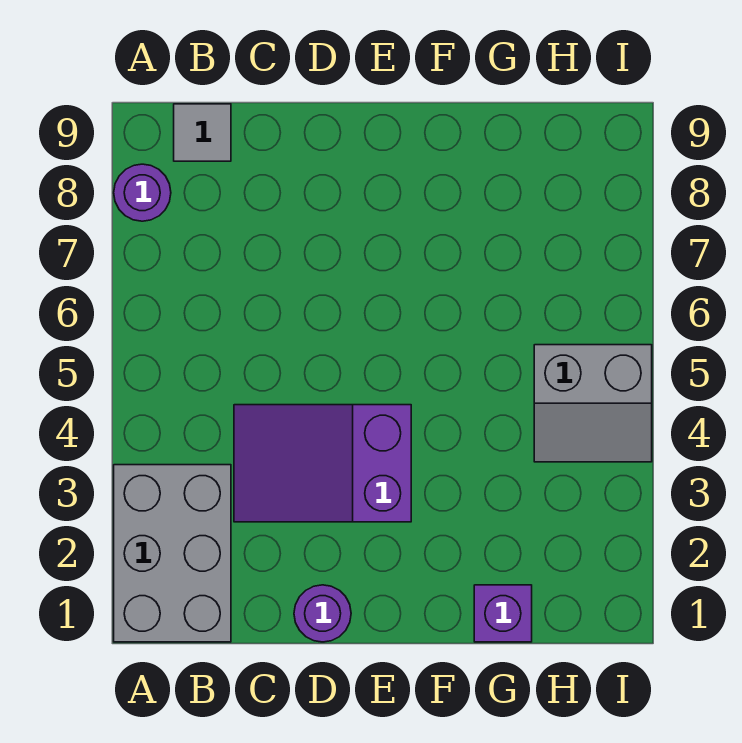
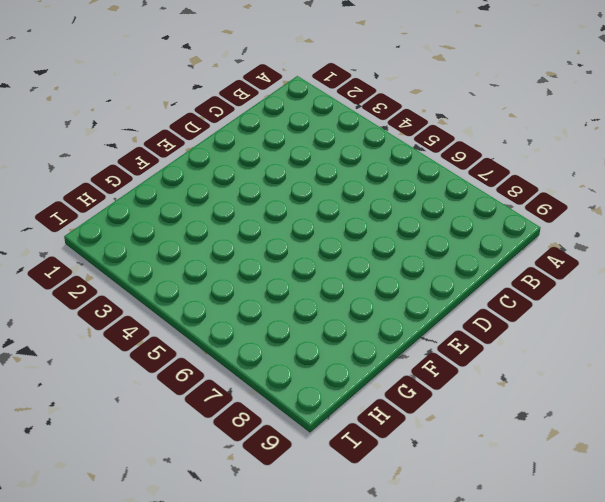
none -> grey 2x3 brick [114,465,231,642]
none -> purple 1x1 round brick [114,164,171,221]

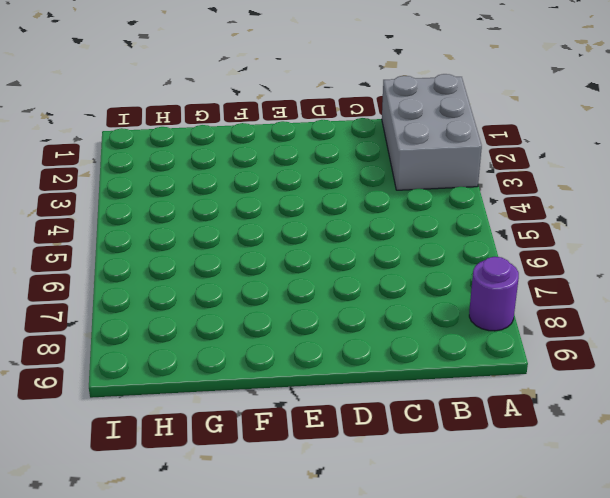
none -> grey 1x1 tile [174,104,231,161]
none -> purple 2x3 slope [234,405,411,522]

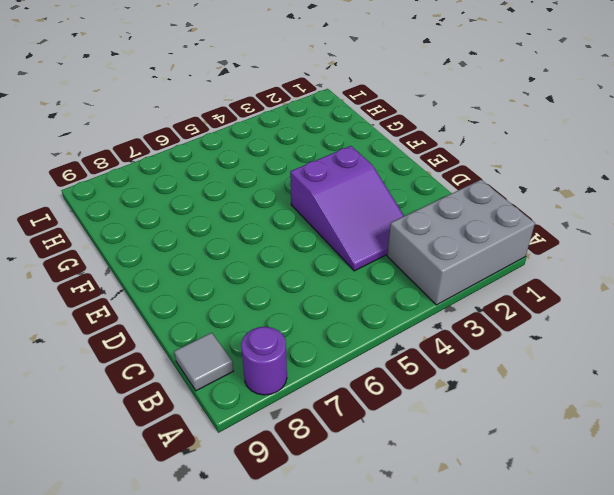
none -> purple 1x1 round brick [294,585,351,642]
none -> purple 1x1 brick [474,585,532,642]

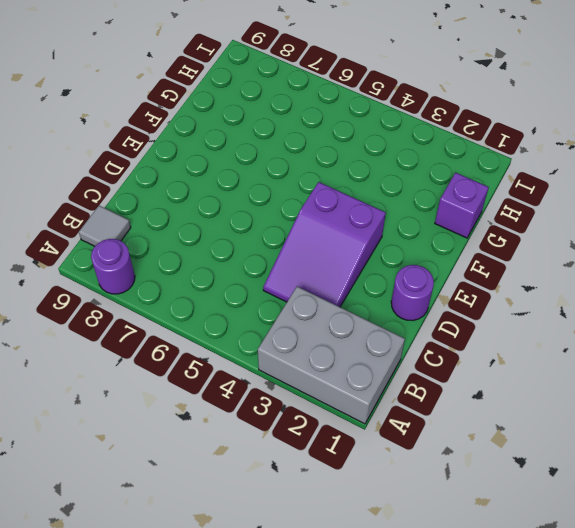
none -> grey 2x2 slope [534,345,652,462]

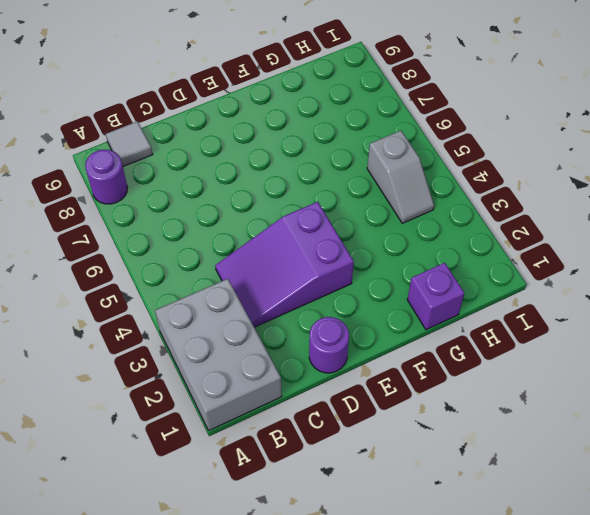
grey 1x2 slope [367,131,434,223] -> grey 2x2 slope [534,345,652,462]

